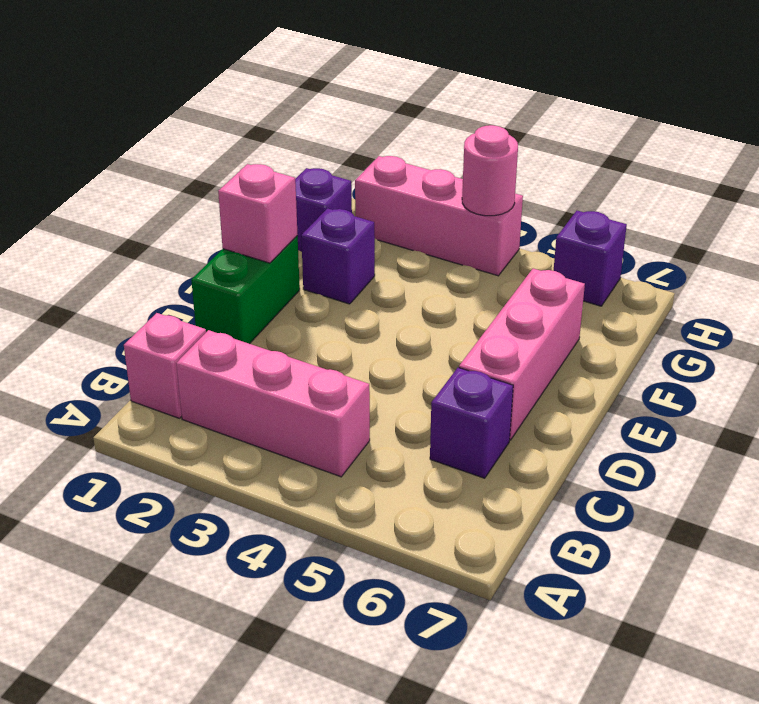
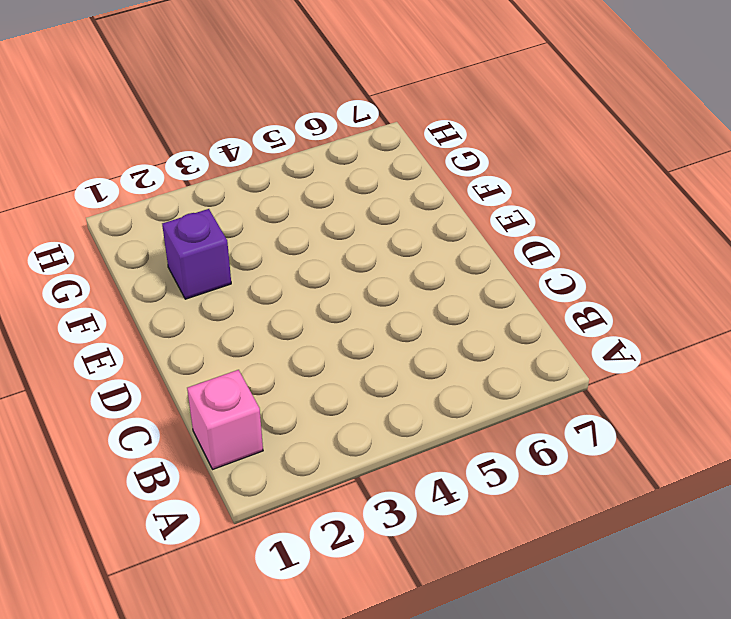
none -> pink 1x3 brick [176,330,370,477]
none -> purple 1x1 brick [430,368,513,478]

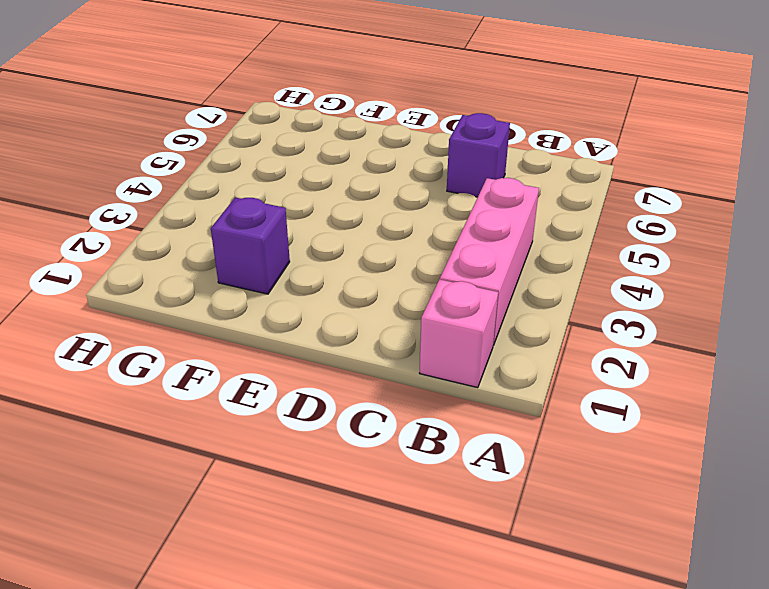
none -> green 1x2 brick [191,236,300,344]
none -> pink 1x3 brick [459,269,585,440]

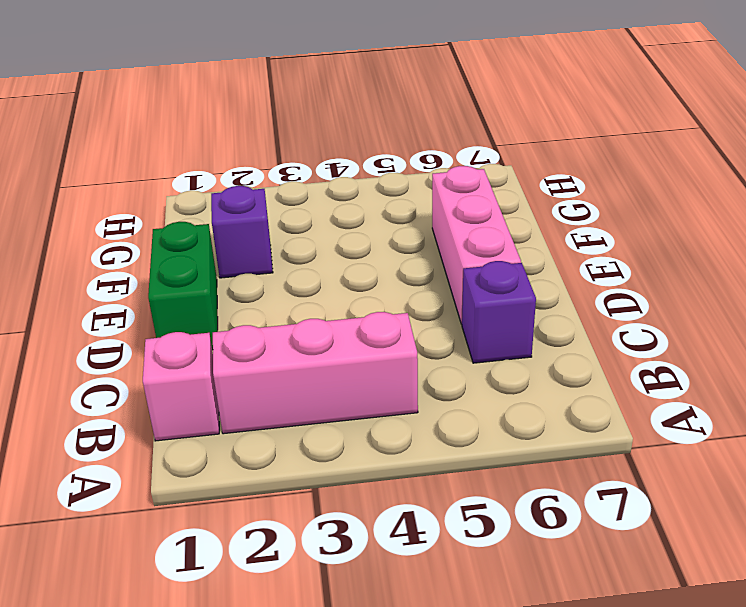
none -> purple 1x1 brick [295,168,352,252]
none -> pink 1x3 brick [355,156,523,276]

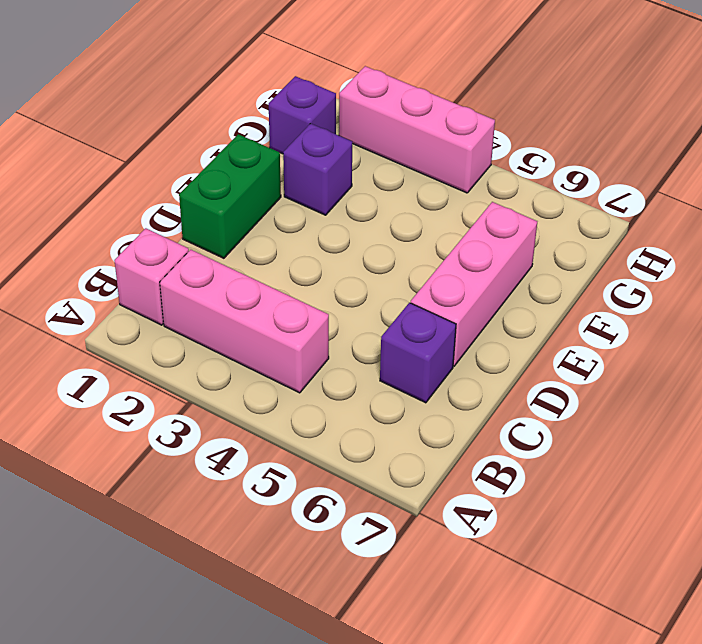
none -> purple 1x1 brick [554,211,627,306]
none -> pink 1x1 brick [218,164,298,263]

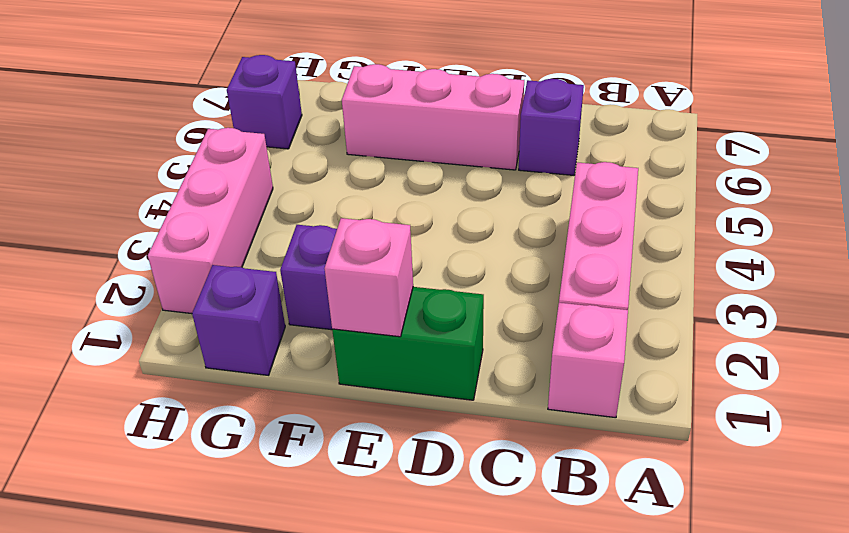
none -> pink 1x1 round brick [462,125,518,216]

